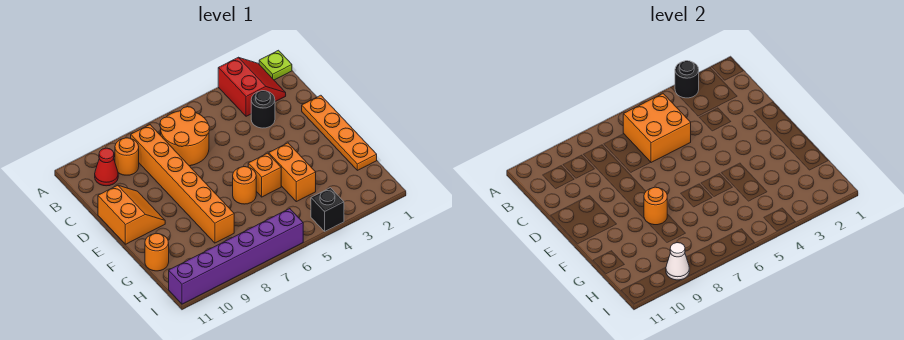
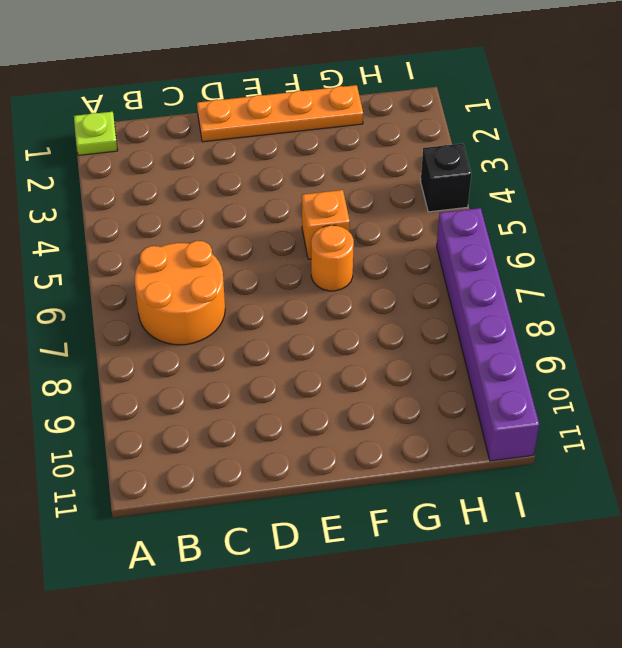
none -> red 2x2 slope [218,57,286,116]
none -> orange 1x6 brick [131,125,234,243]
none -> orange 1x1 round brick [115,138,139,175]

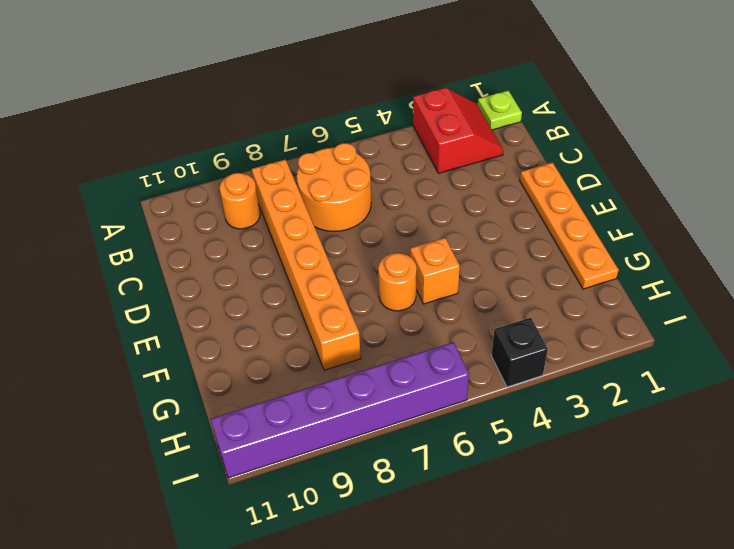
none -> red 1x1 cone [95,148,118,186]
none -> black 1x1 round brick [251,91,275,128]
none -> orange 2x2 slope [98,185,165,244]

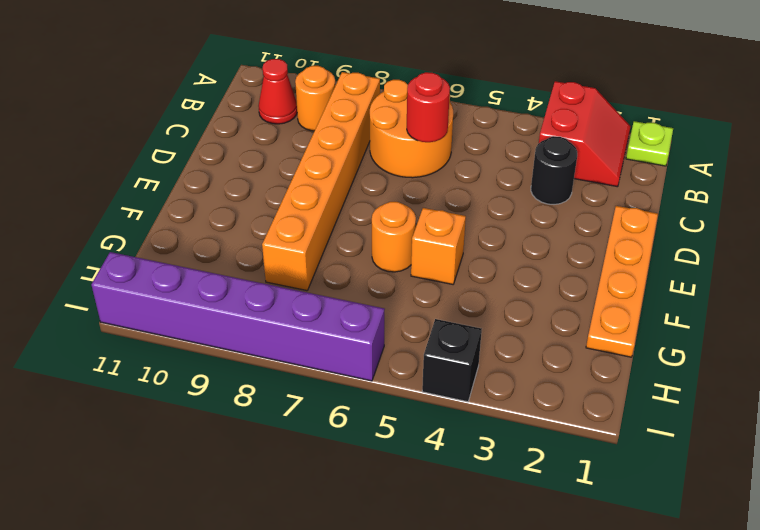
red 1x1 round brick [407,72,450,142] -> orange 2x2 brick [623,94,691,163]
none -> orange 2x2 slope [98,185,165,244]
none -> orange 1x2 brick [269,143,316,202]
none -> orange 1x1 round brick [145,233,169,271]

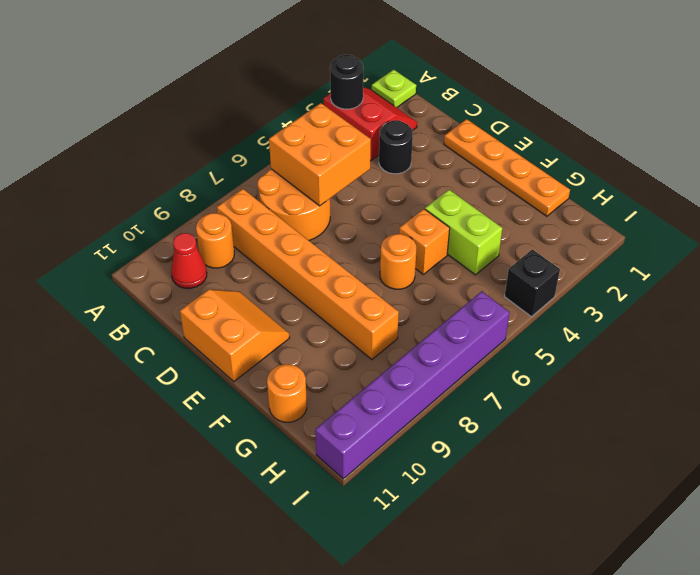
lime 1x2 brick [425,190,502,275] -> orange 1x2 brick [269,143,316,202]
none -> orange 1x1 round brick [644,187,667,225]
none -> white 1x1 cone [666,243,689,280]

